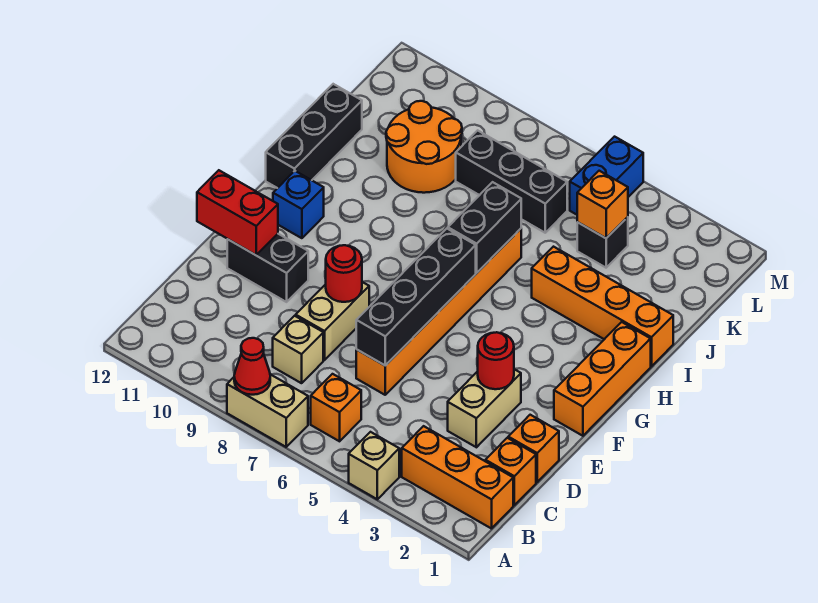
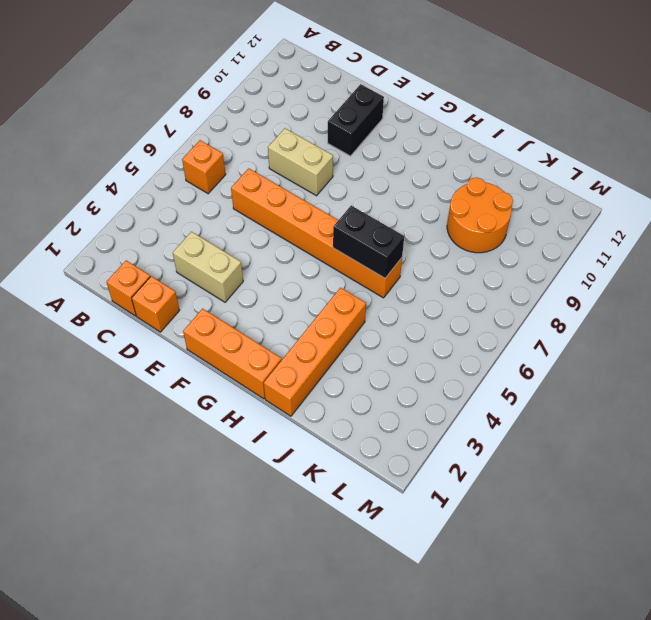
none -> tan 1x1 brick [349,432,399,499]
none -> tan 1x2 brick [227,374,308,447]
none -> orange 1x3 brick [402,426,513,529]

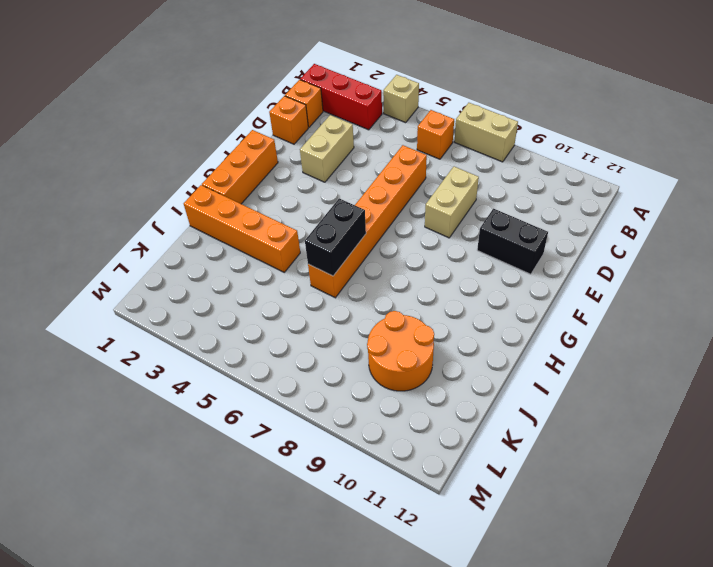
red 1x3 brick [300,64,382,130] -> orange 1x3 brick [402,426,513,529]
none -> tan 1x1 brick [273,316,323,383]
none -> blue 1x1 brick [273,171,324,238]
none -> black 1x3 brick [266,84,362,188]

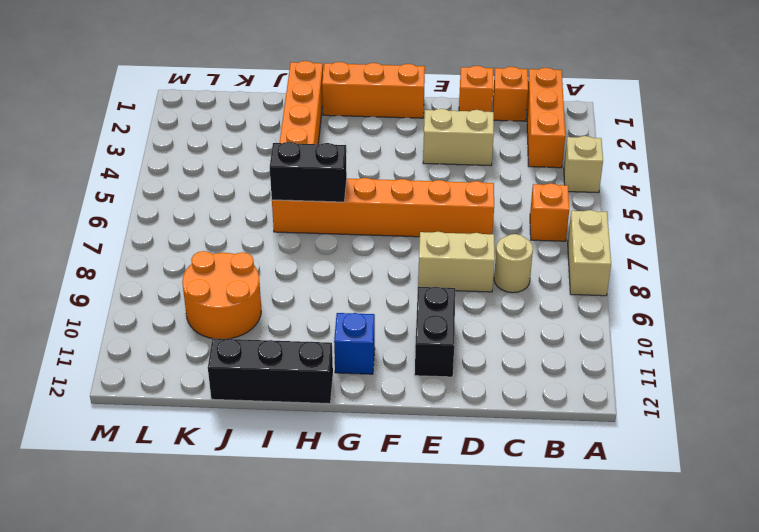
tan 1x1 round brick [494,234,533,293] -> tan 1x1 brick [273,316,323,383]
none -> black 1x1 brick [577,217,628,268]
none -> black 1x3 brick [456,130,567,233]
none -> blue 1x2 brick [570,137,643,215]

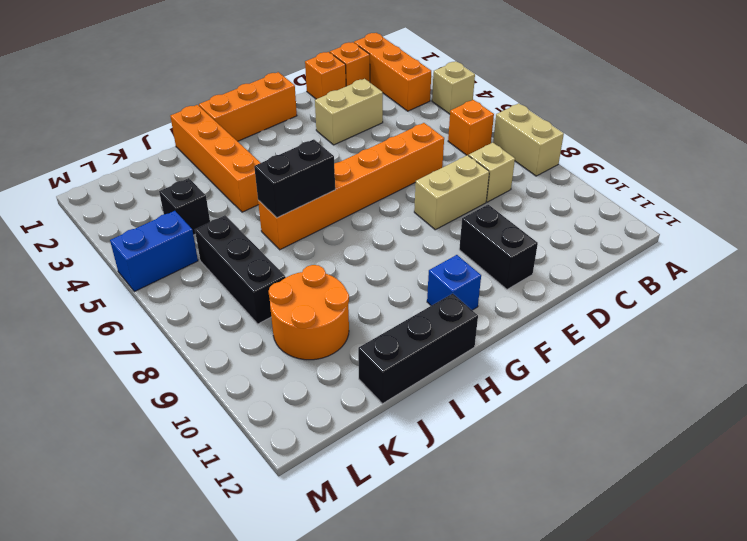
none -> red 1x1 cone [234,338,270,395]
none -> black 1x4 brick [356,229,476,366]
none -> red 1x1 round brick [478,332,514,389]

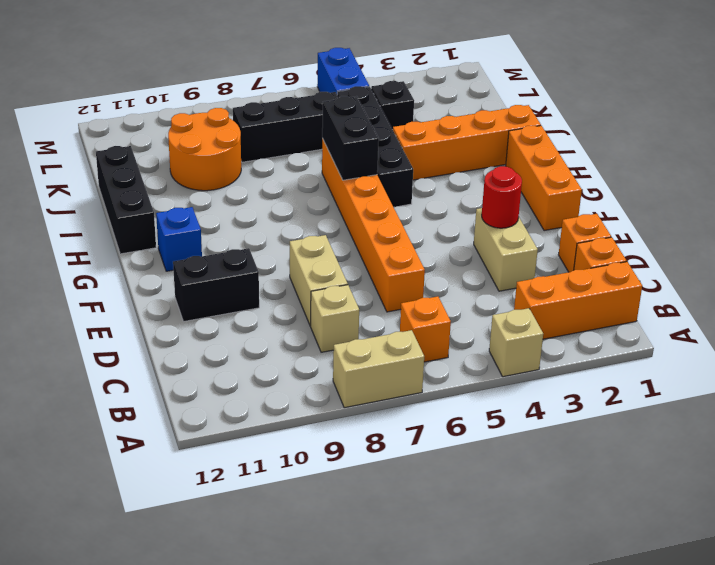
black 1x4 brick [337,86,413,207] -> black 1x4 brick moved to [356,229,476,366]
none -> red 1x1 cone [234,338,270,395]
none -> red 1x1 round brick [326,245,362,302]
none -> red 1x2 brick [197,170,278,255]

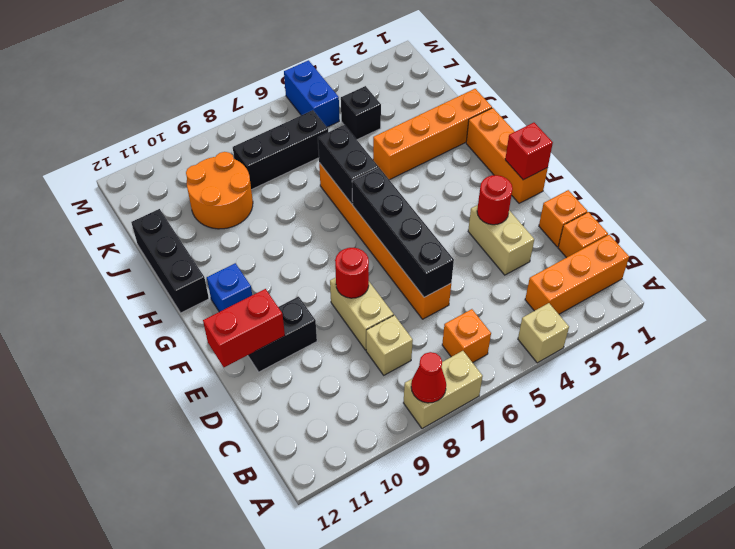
red 1x1 brick [505,123,553,180] -> none
none -> orange 1x1 brick [577,171,628,238]

